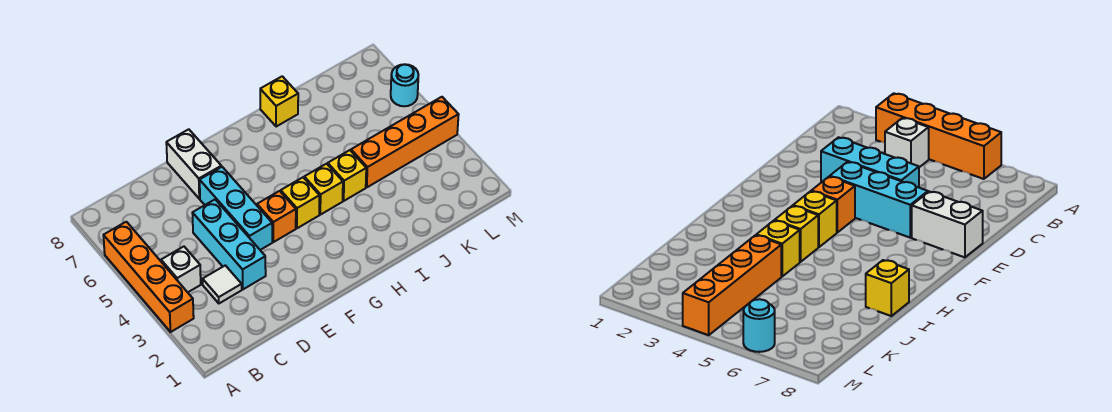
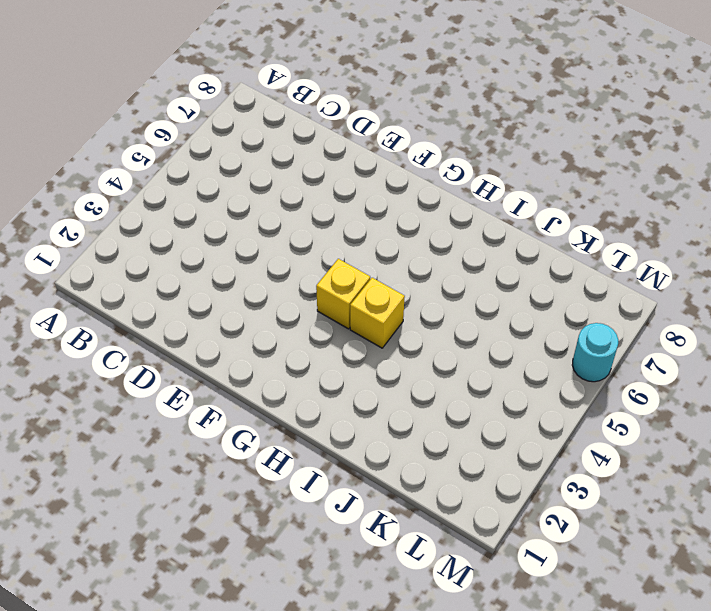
none -> orange 1x4 brick [103,222,194,332]
none -> white 1x1 brick [161,247,201,292]
none -> white 1x1 tile [203,265,242,303]

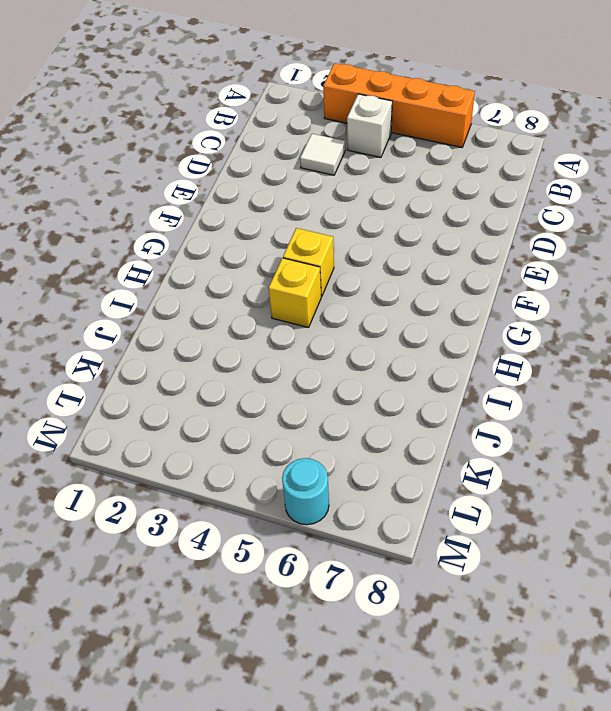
none -> cyan 1x3 brick [192,200,266,289]
none -> cyan 1x3 brick [200,167,272,250]
none -> white 1x2 brick [166,129,221,199]

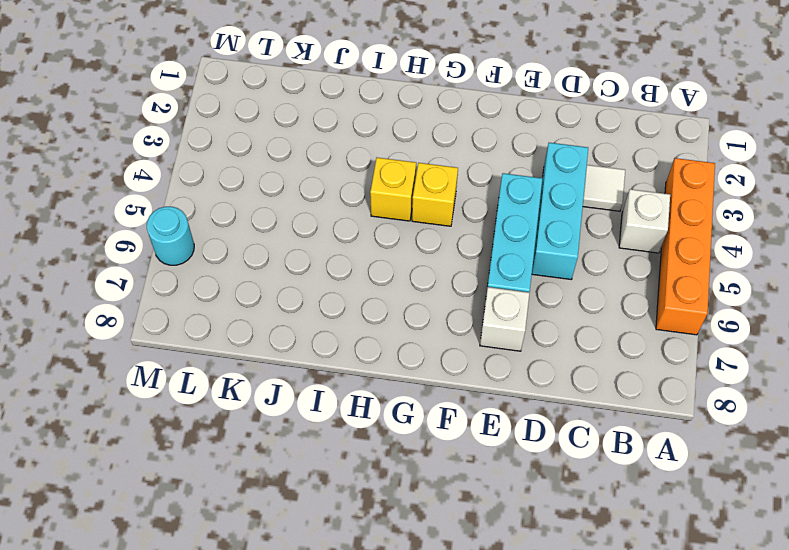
white 1x1 brick [480,287,530,351] -> white 1x2 brick [166,129,221,199]
none -> orange 1x1 brick [257,191,296,242]
none -> yellow 1x1 brick [328,150,366,201]
none -> yellow 1x1 brick [260,76,298,127]

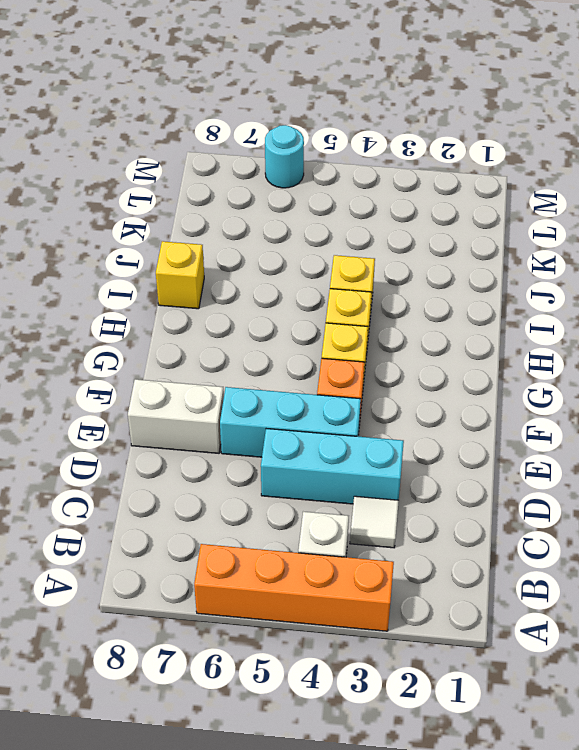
none -> orange 1x4 brick [351,97,459,187]

